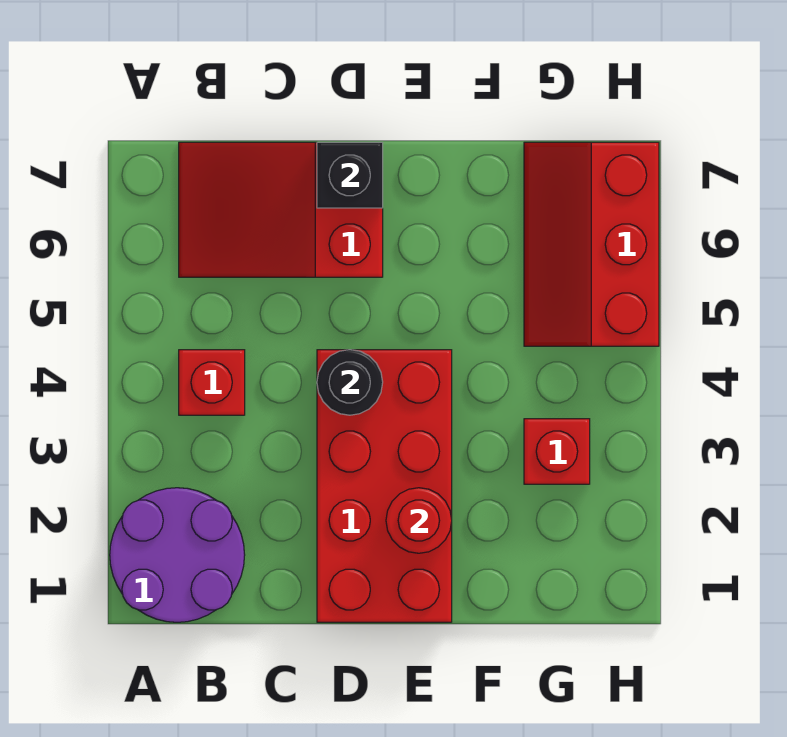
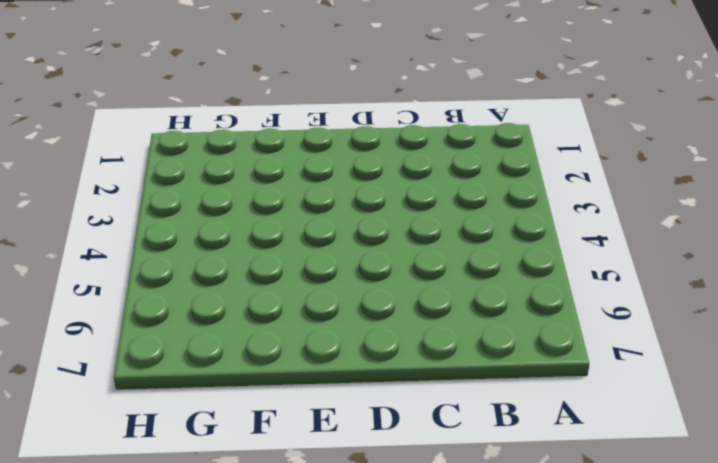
none -> purple 2x2 round brick [110,488,245,622]
none -> red 1x1 brick [179,350,245,415]

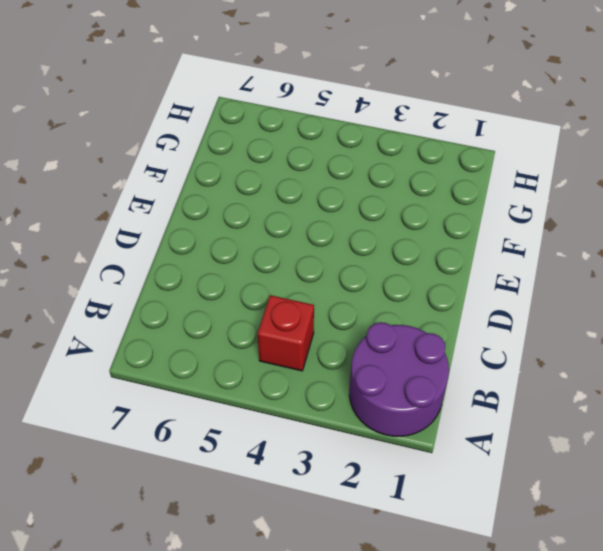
none -> red 2x3 slope [179,142,383,277]
none -> red 2x4 brick [317,350,452,622]

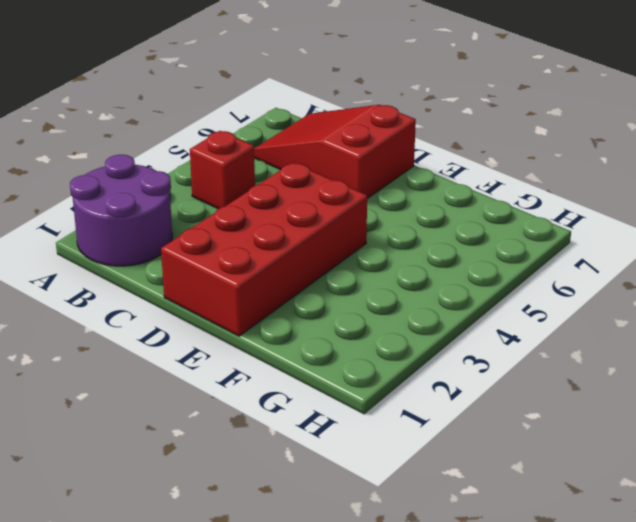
none -> red 1x1 brick [524,419,590,484]
none -> red 2x3 slope [524,142,659,346]

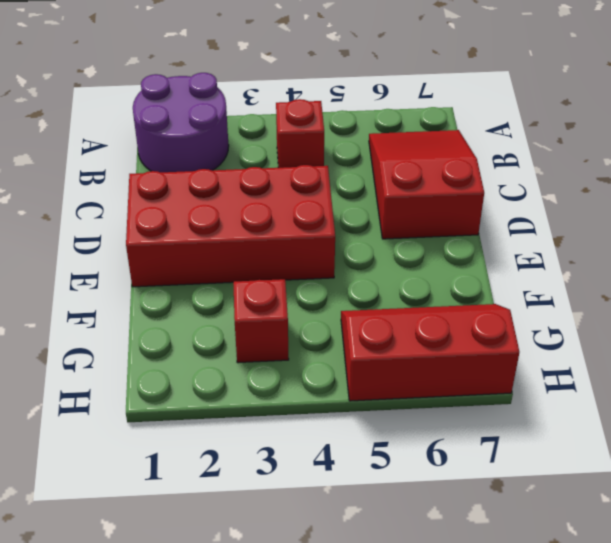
none -> black 1x1 round brick [317,350,383,415]
none -> black 1x1 brick [317,142,383,208]

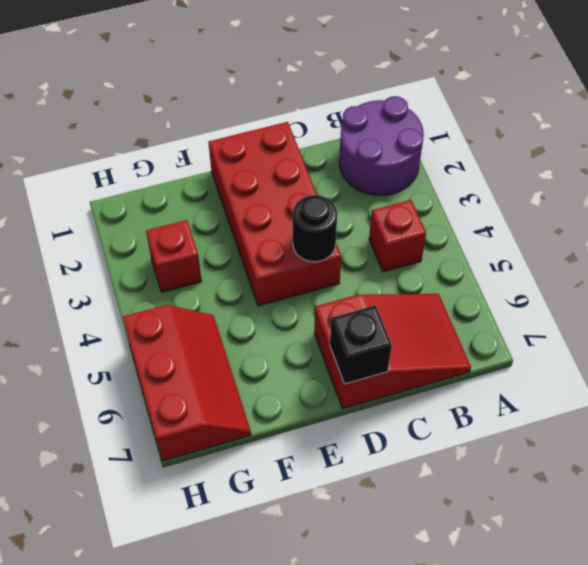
none -> red 1x1 round brick [386,488,452,553]

